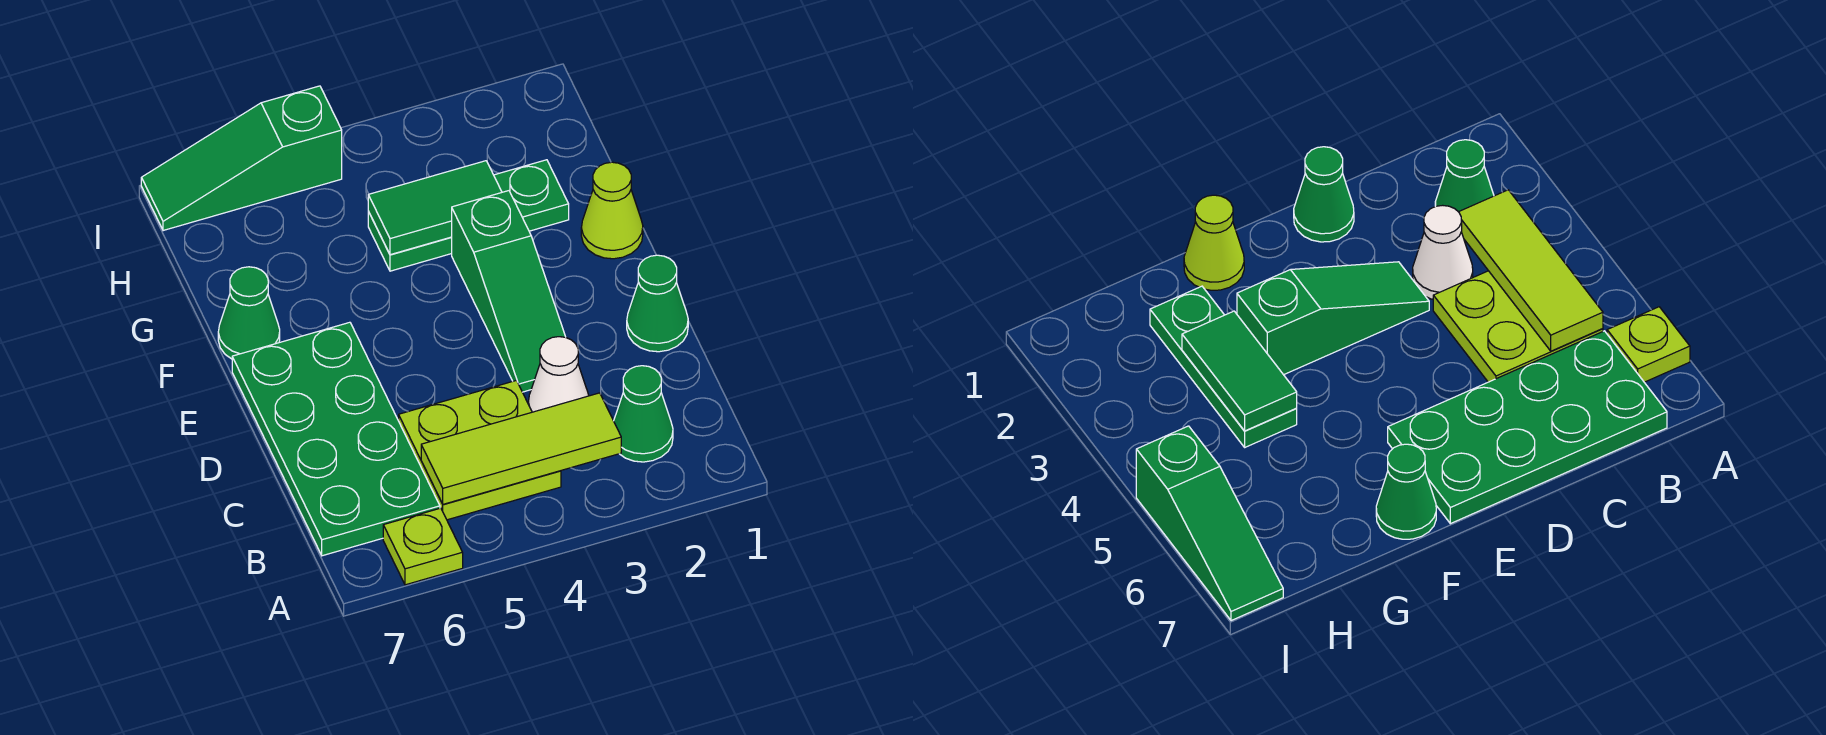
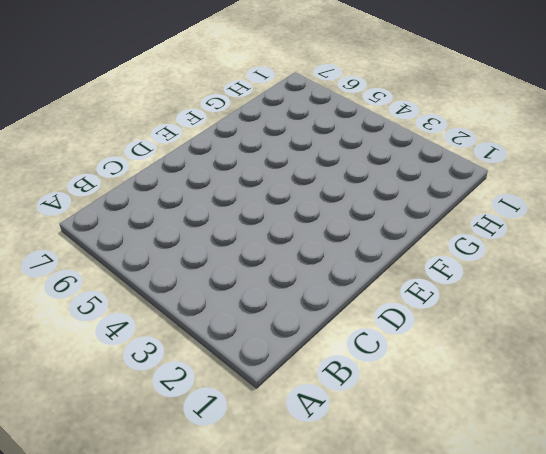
none -> lime 1x1 plate [383,508,463,585]
none -> green 1x1 cone [614,366,673,462]
none -> lime 2x2 plate [399,380,561,520]

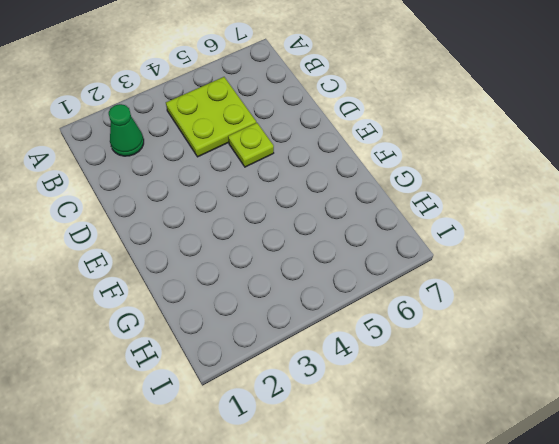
lime 1x1 plate [228,123,274,167] -> lime 1x1 plate moved to [383,508,463,585]
none -> green 2x4 plate [232,322,440,556]
none -> white 1x1 cone [528,337,589,412]
none -> green 1x1 cone [627,255,688,352]

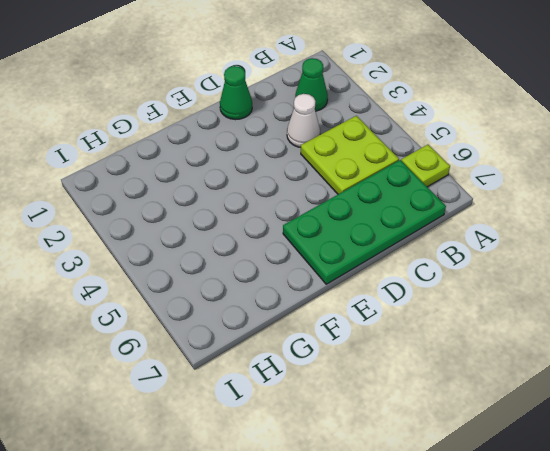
none -> green 1x3 slope [452,191,565,392]
none -> lime 1x1 cone [581,162,643,259]
none -> green 1x1 cone [218,267,280,359]

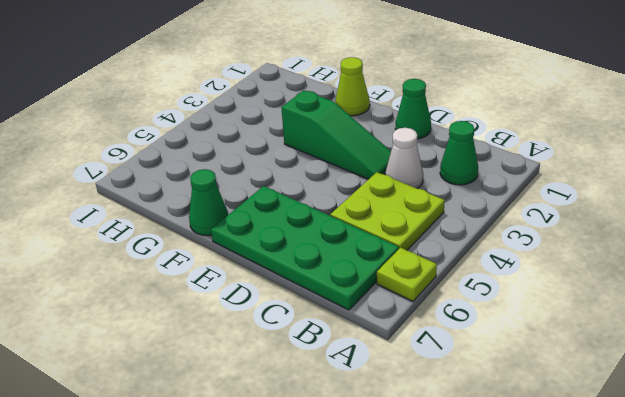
none -> green 1x3 plate [368,160,569,271]
none -> green 1x3 slope [141,86,342,231]
none -> lime 1x3 tile [421,393,621,504]

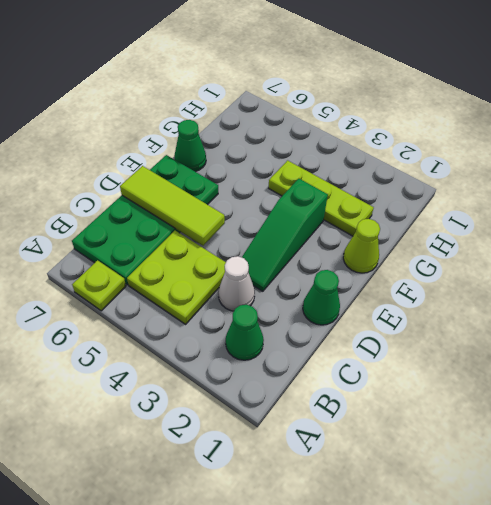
lime 1x3 tile [120,166,225,246] -> lime 1x3 tile moved to [421,393,621,504]
lime 1x3 plate [269,160,374,236] -> green 1x3 plate [368,160,569,271]
none -> green 1x3 slope [141,86,342,231]
none -> green 1x2 tile [368,161,502,255]

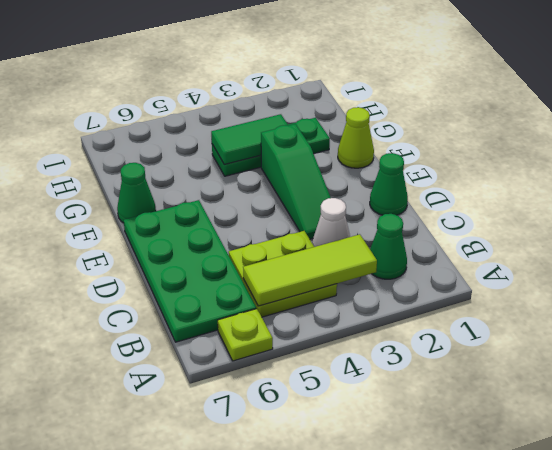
none -> green 1x3 slope [141,86,342,231]

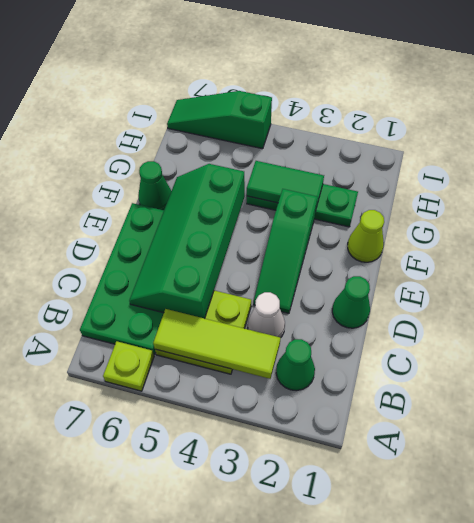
green 2x4 slope [129,164,245,319] -> none

